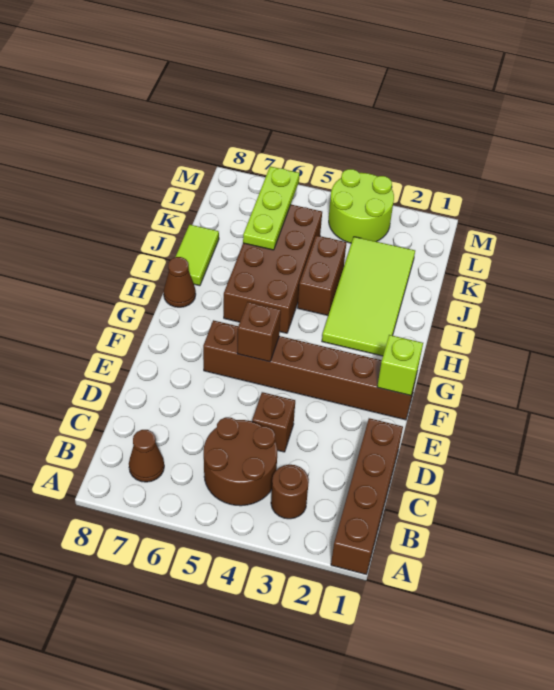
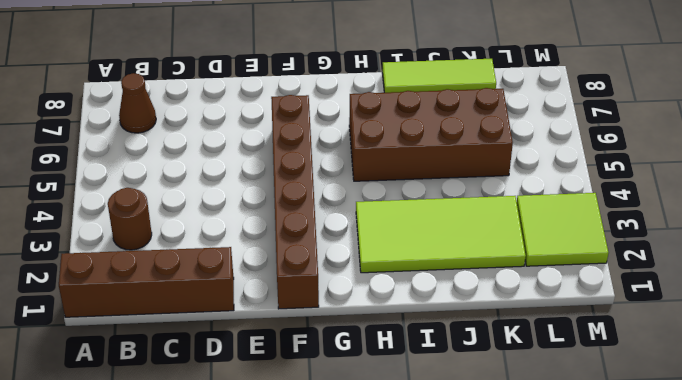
lime 1x3 tile [382,59,496,93] -> lime 1x2 tile [176,225,219,286]
lime 2x2 tile [517,193,608,266] -> lime 2x2 round brick [329,169,394,243]
none -> brown 2x2 round brick [204,417,278,506]
none -> brown 1x1 brick [252,392,295,452]
none -> brown 1x1 cone [164,257,196,307]

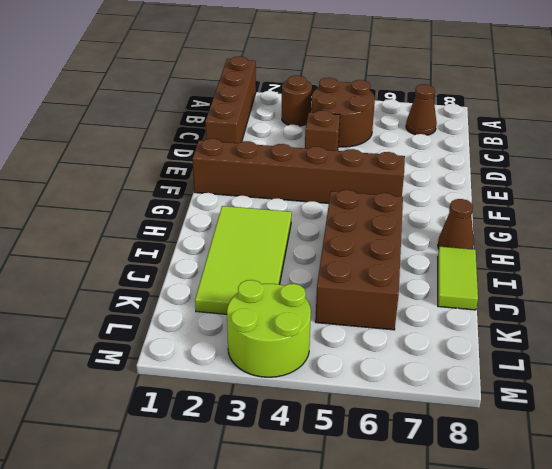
none -> brown 1x2 brick [298,235,347,315]
none -> lime 1x1 brick [377,335,423,395]
none -> brown 1x1 brick [237,302,281,362]

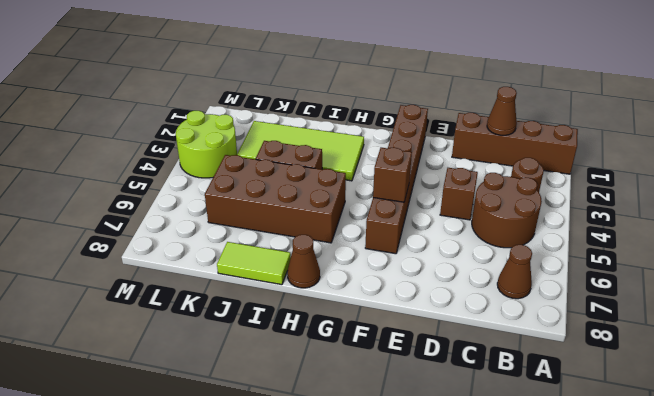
brown 1x1 cone [487,87,517,135] -> none
none -> lime 1x1 brick [377,335,423,395]
none -> lime 1x3 plate [243,166,300,250]

